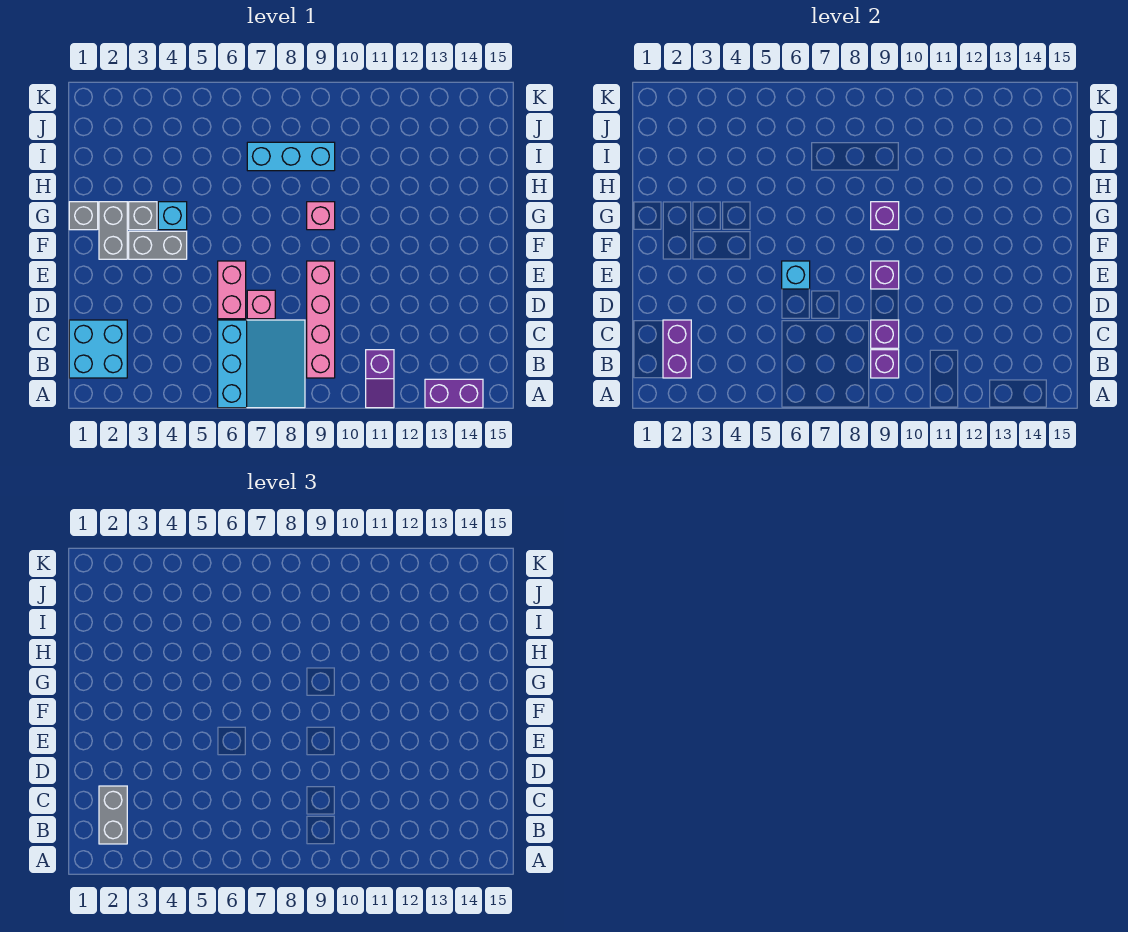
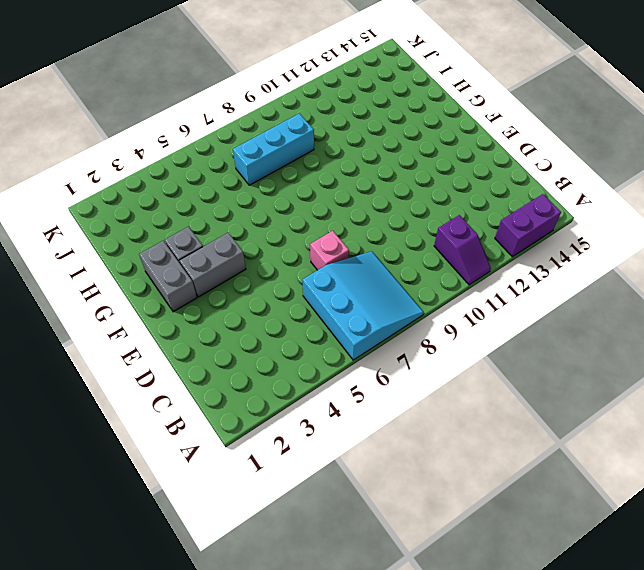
none -> cyan 2x2 brick [69,320,127,378]
none -> pink 1x4 brick [307,261,335,378]
none -> pink 1x2 brick [218,261,246,319]

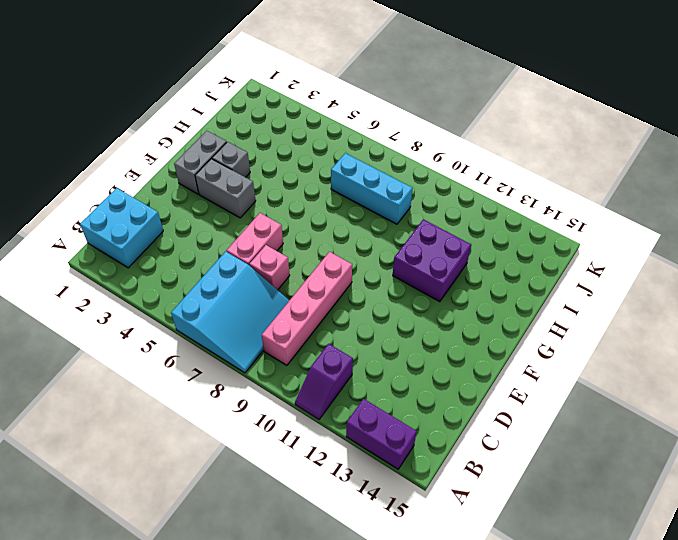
purple 2x2 brick [393,219,471,302] -> none
none -> grey 1x1 brick [69,202,98,230]
none -> cyan 1x1 brick [158,202,187,230]
none -> pink 1x1 brick [307,202,335,230]

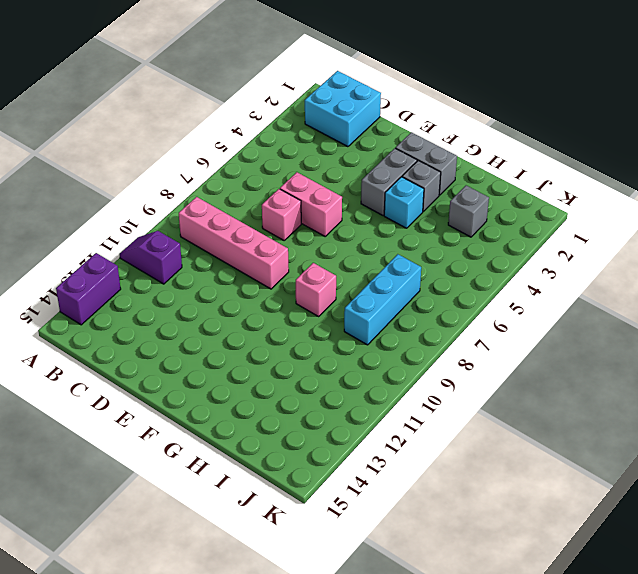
grey 1x1 brick [448,186,489,237] -> grey 1x1 brick moved to [69,202,98,230]
none -> cyan 3x3 slope [218,320,305,408]
none -> purple 1x2 brick [663,320,691,378]
none -> purple 1x1 brick [871,350,899,378]

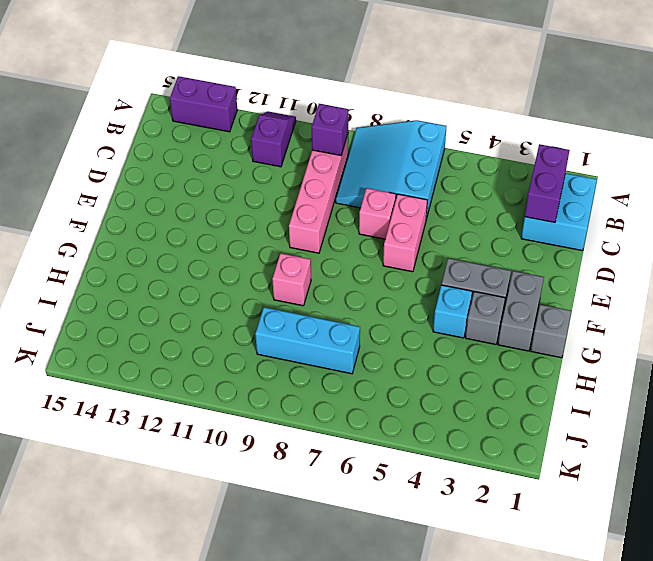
none -> purple 1x1 brick [871,320,899,348]
none -> cyan 1x1 brick [782,261,810,289]
none -> purple 1x1 brick [871,261,899,289]

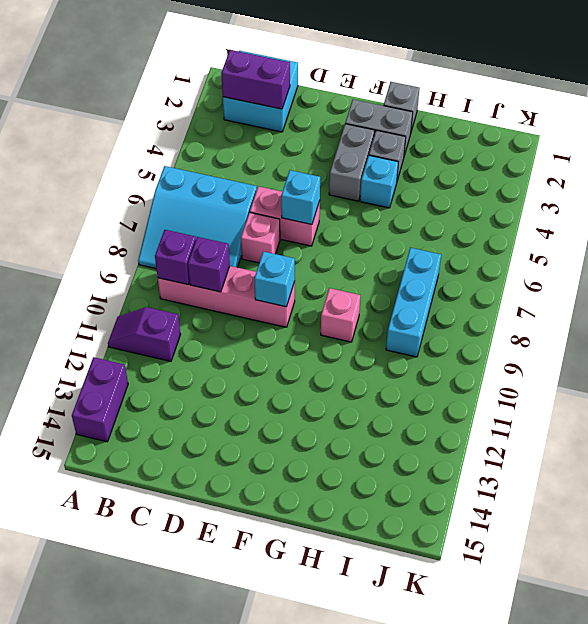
cyan 1x1 brick [254,251,295,307] -> purple 1x1 brick [871,261,899,289]
none -> purple 1x1 brick [871,202,899,230]
none -> grey 1x2 brick [99,786,127,844]

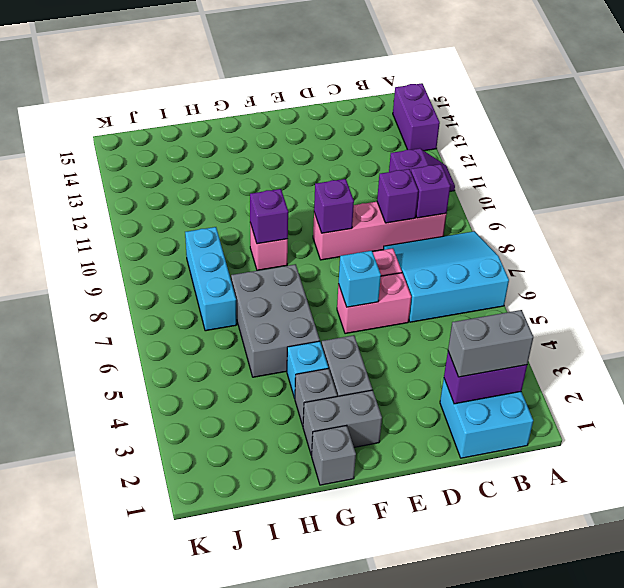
grey 2x3 brick [231,264,320,377] -> none

